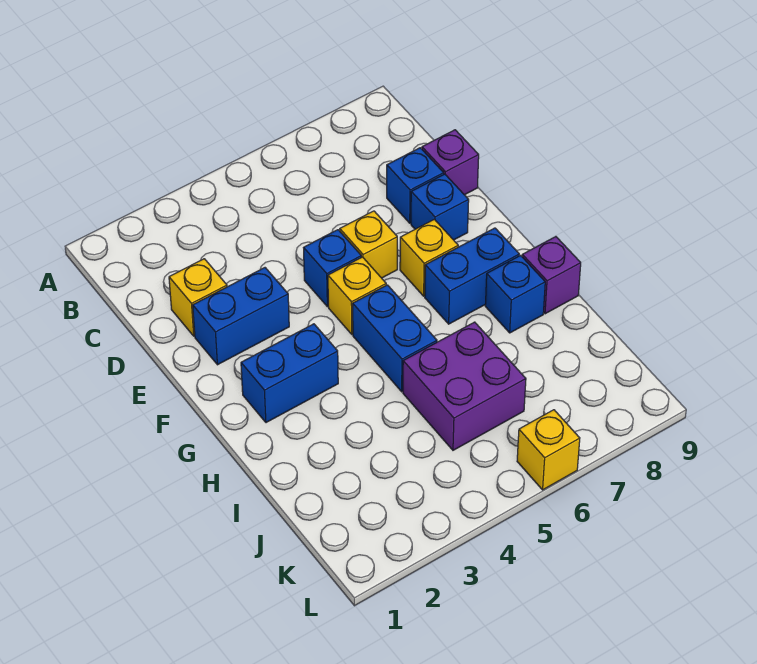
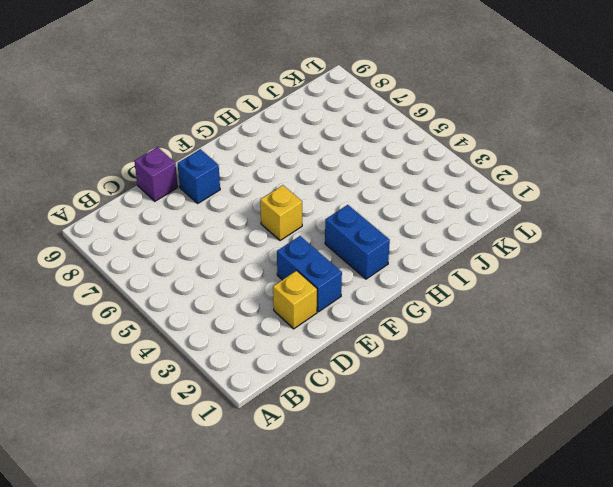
none -> blue 1x1 brick [387,148,444,223]
none -> blue 1x1 brick [304,230,361,307]
none -> yellow 1x1 brick [340,211,397,278]

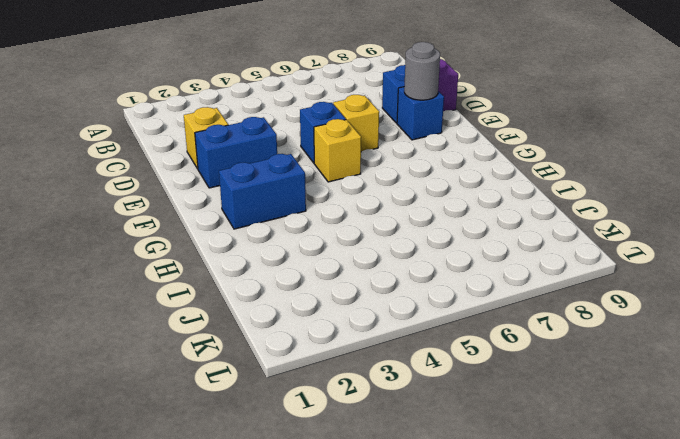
grey 1x1 round brick [404,42,440,100] -> none
none -> yellow 1x1 brick [400,219,458,296]
none -> blue 1x2 brick [353,285,437,392]
none -> blue 1x2 brick [425,228,519,324]

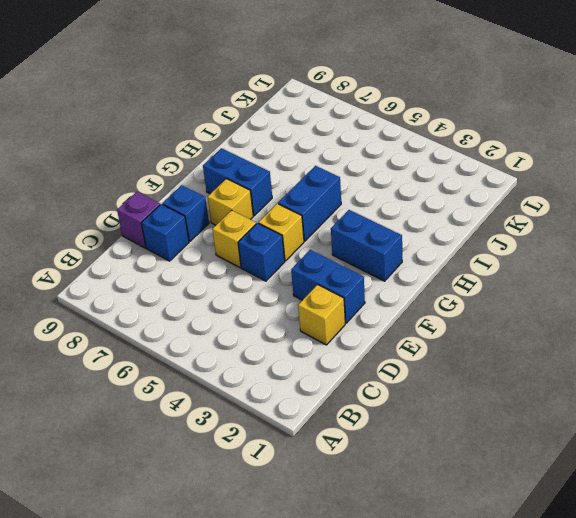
none -> blue 1x1 brick [485,256,545,333]
none -> purple 1x1 brick [522,237,581,314]
none -> purple 2x2 brick [403,322,526,450]

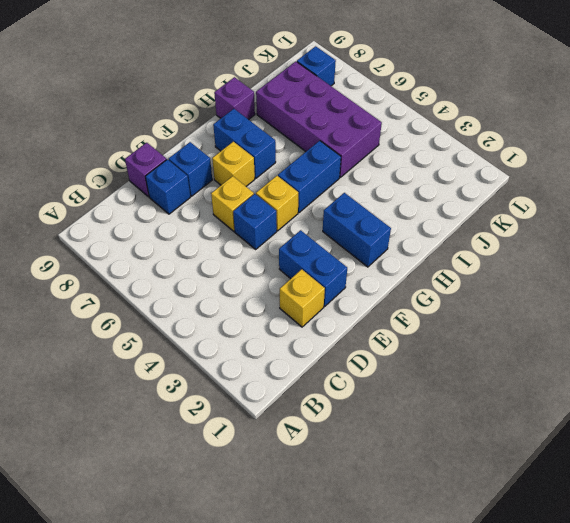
purple 2x4 brick [256,62,382,177] -> purple 2x2 brick [403,322,526,450]
blue 1x1 brick [297,46,336,86] -> blue 1x1 brick moved to [485,256,545,333]
none -> yellow 1x1 brick [517,410,580,490]

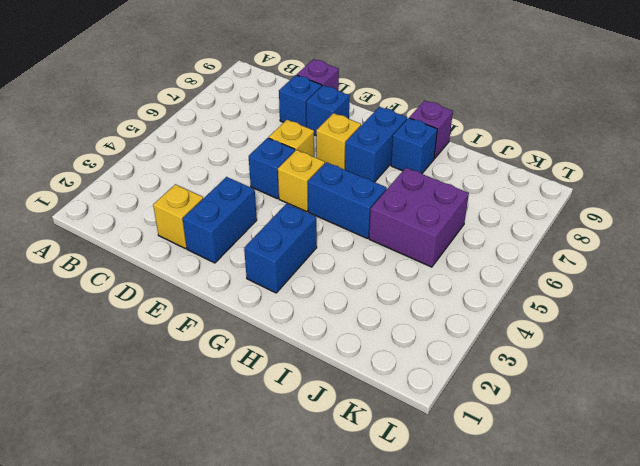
none -> yellow 1x1 brick [517,410,580,490]

